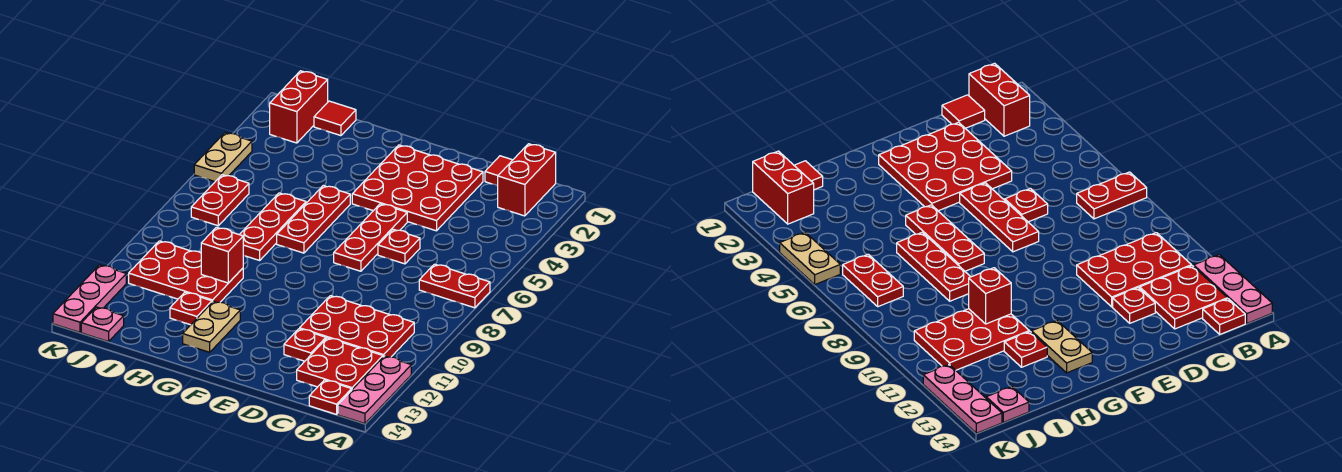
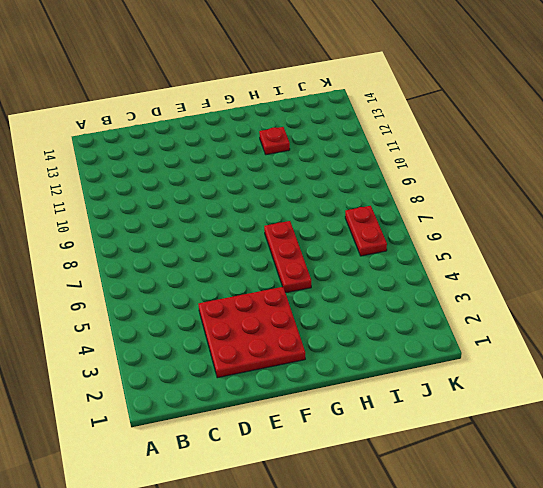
none -> red 1x2 plate [419,264,490,308]
none -> pink 1x3 plate [338,356,411,424]
none -> red 1x2 brick [498,144,556,216]

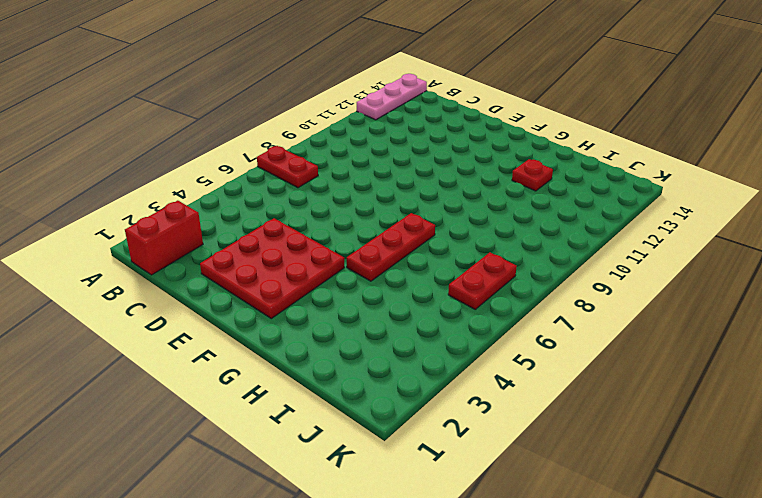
none -> red 2x3 plate [300,296,414,357]
none -> red 2x2 plate [297,338,383,389]
none -> red 1x1 plate [309,380,352,414]

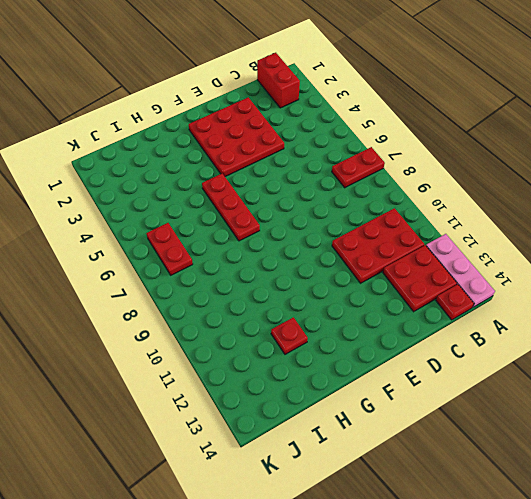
none -> red 1x1 tile [485,156,512,186]
none -> red 1x1 plate [378,229,420,264]
none -> red 1x1 plate [284,329,326,361]

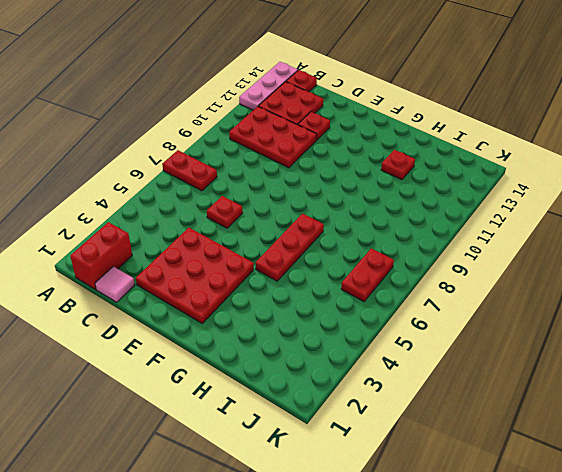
pink 1x1 tile [95,266,135,302] -> red 1x1 tile [485,156,512,186]
none -> red 1x3 plate [334,204,407,271]
none -> tan 1x2 plate [183,301,240,352]
none -> red 1x3 plate [239,193,306,260]

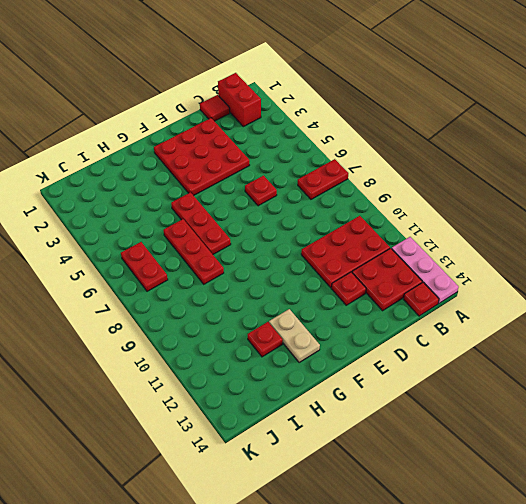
none -> red 1x3 plate [334,204,407,271]
none -> red 2x3 plate [129,241,243,302]
none -> red 1x1 tile [314,101,356,136]

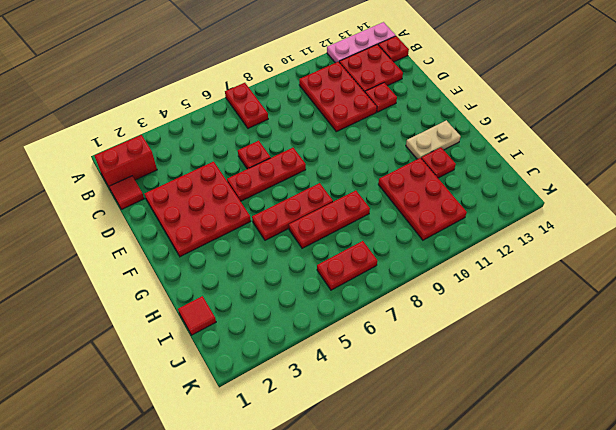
none -> red 1x2 brick [270,71,328,143]
none -> pink 1x1 plate [81,307,124,342]
none -> tan 1x2 plate [194,133,252,181]

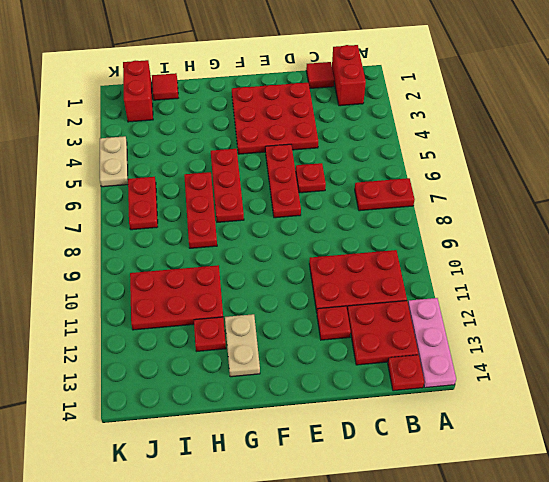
none -> pink 1x1 plate [81,307,124,342]
none -> pink 1x3 plate [53,265,126,332]
none -> red 1x1 brick [201,227,243,283]

